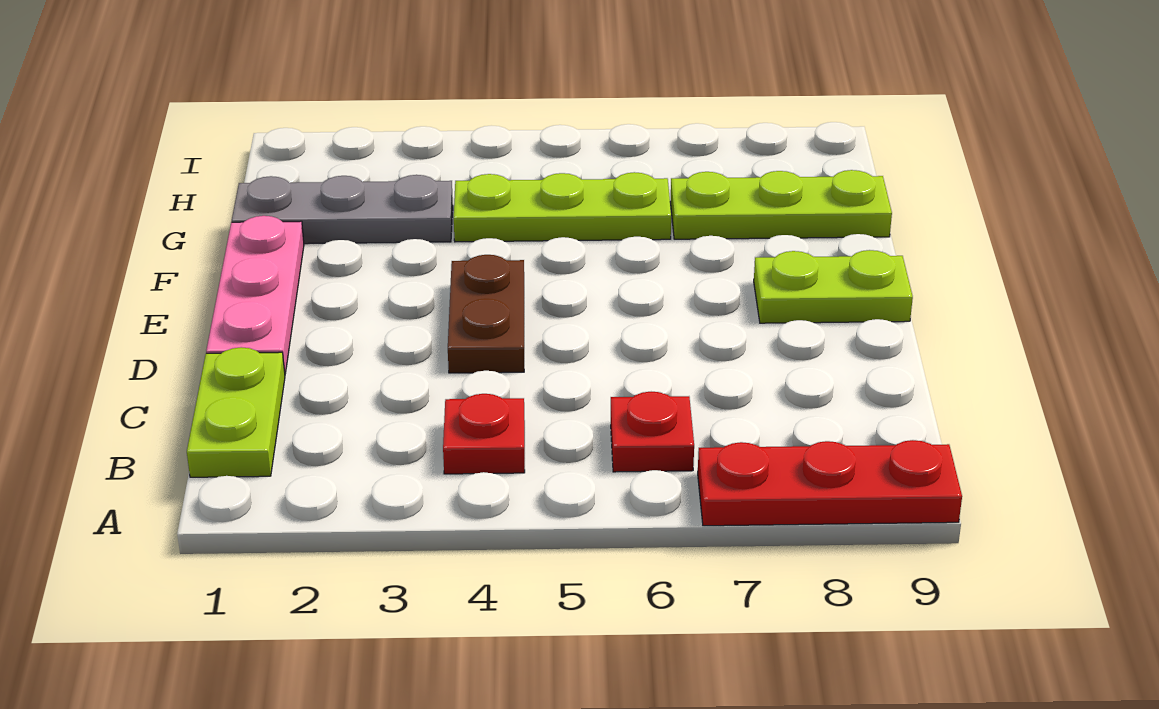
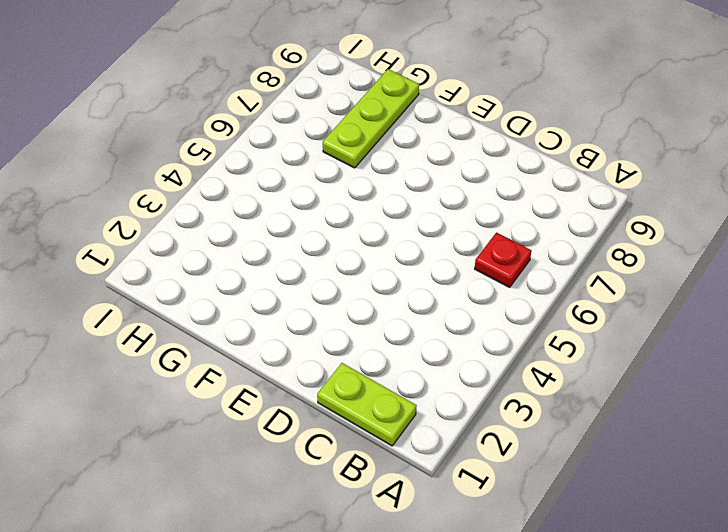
none -> red 1x3 plate [698,440,962,526]
none -> red 1x1 plate [443,394,525,474]

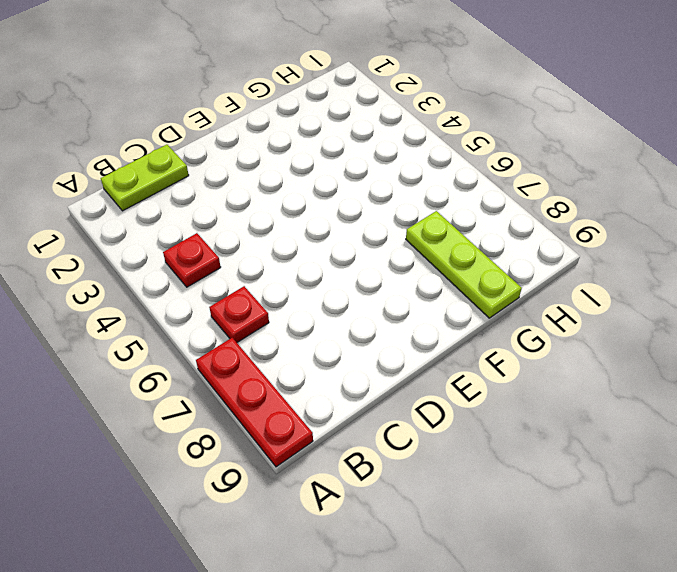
none -> pink 1x3 plate [206,216,304,374]
none -> brown 1x2 plate [448,255,524,373]

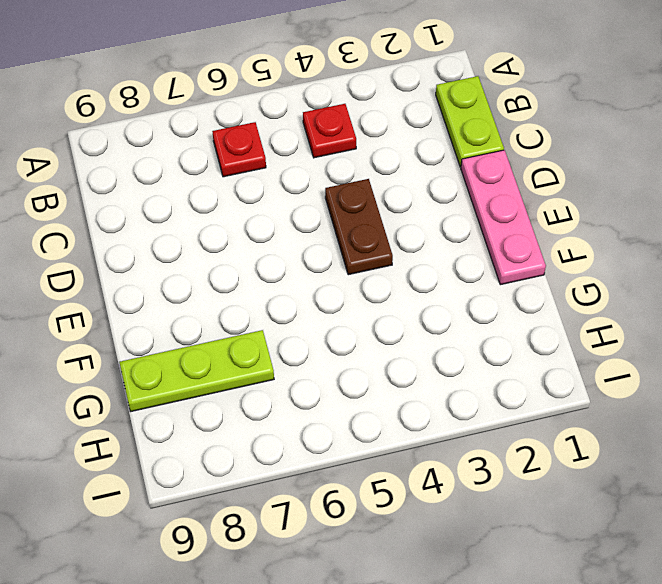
none -> red 1x3 plate [698,440,962,526]
none -> lime 1x2 plate [754,250,913,323]

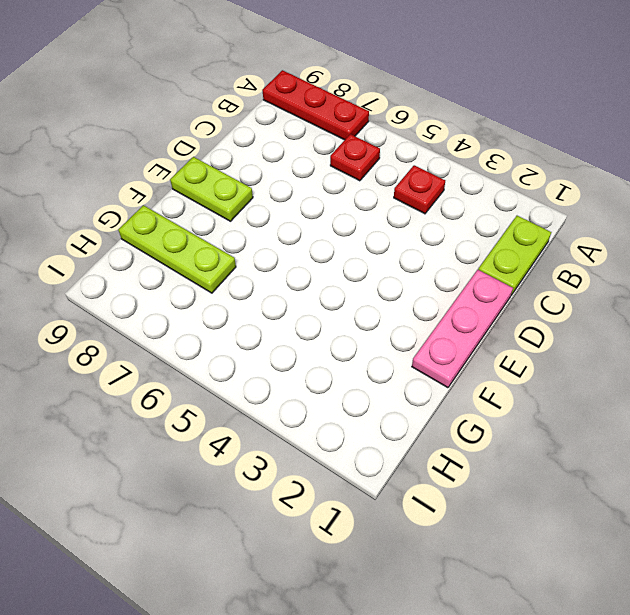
none -> brown 1x2 plate [448,255,524,373]
none -> grey 1x3 plate [232,175,453,244]

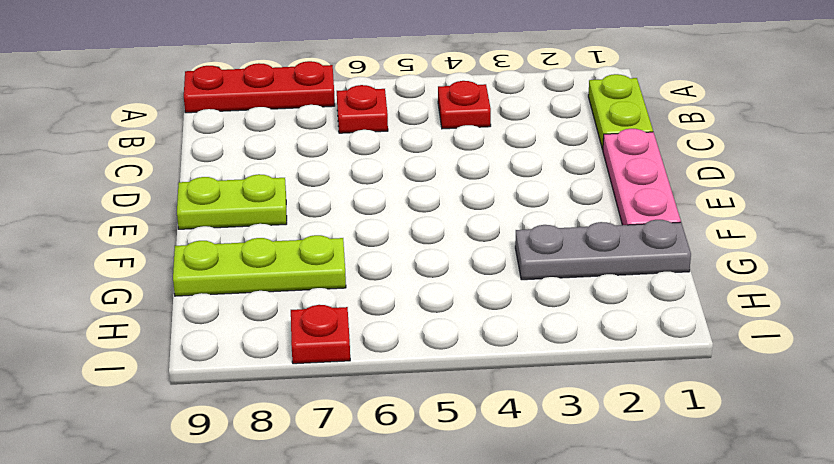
red 1x1 plate [291,305,350,364] -> none
none -> brown 1x2 plate [448,255,524,373]
none -> lime 1x3 plate [454,172,671,242]

